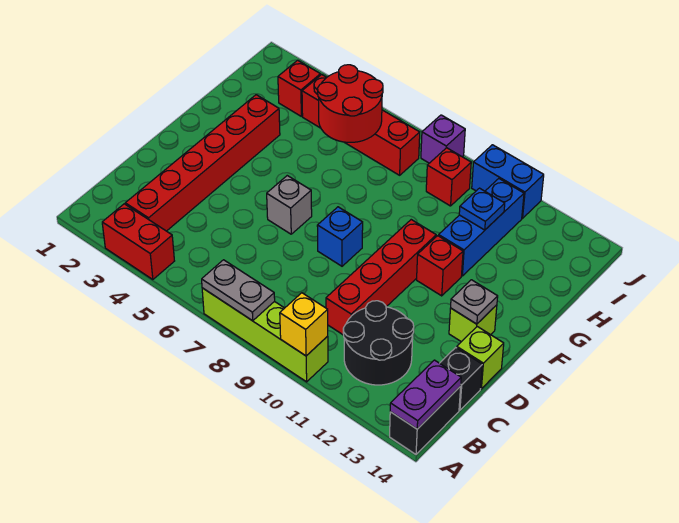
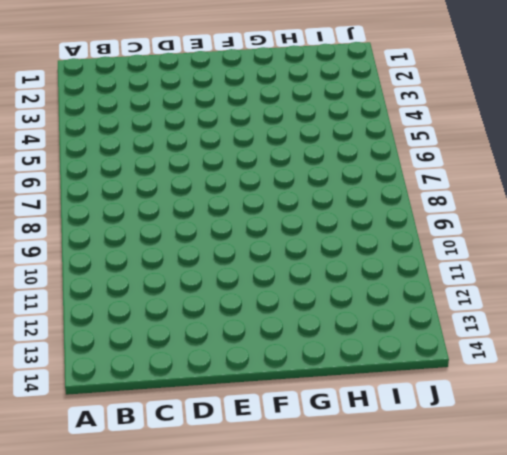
none -> red 1x2 brick [102,204,174,280]
none -> lime 1x4 brick [202,288,328,382]
none -> black 1x2 brick [390,386,461,454]

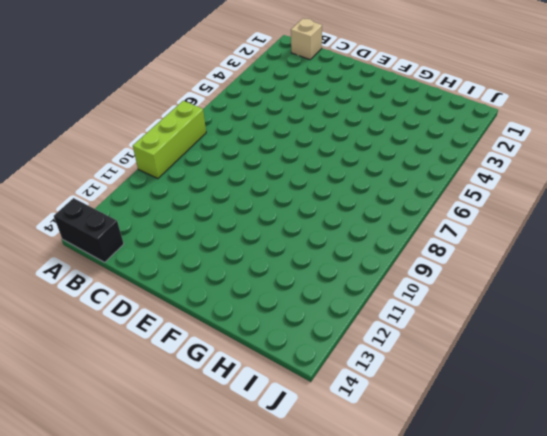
lime 1x3 brick [133,101,206,179] -> lime 1x4 brick [202,288,328,382]
tan 1x1 brick [291,19,322,60] -> none
none -> red 1x2 brick [102,204,174,280]
none -> red 1x6 brick [125,95,280,231]
none -> black 2x2 round brick [343,301,414,385]

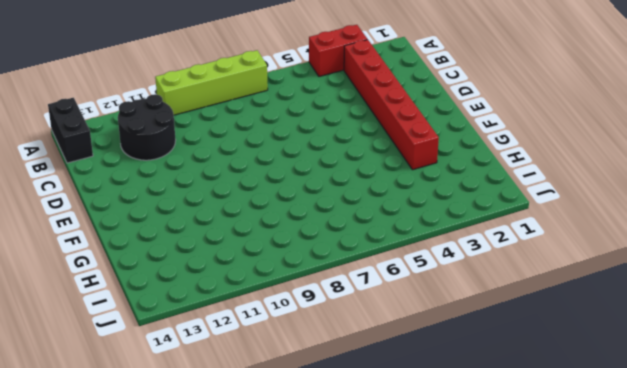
none -> red 1x4 brick [326,220,436,335]
none -> black 1x1 brick [440,348,482,410]
none -> lime 1x1 brick [457,327,504,389]

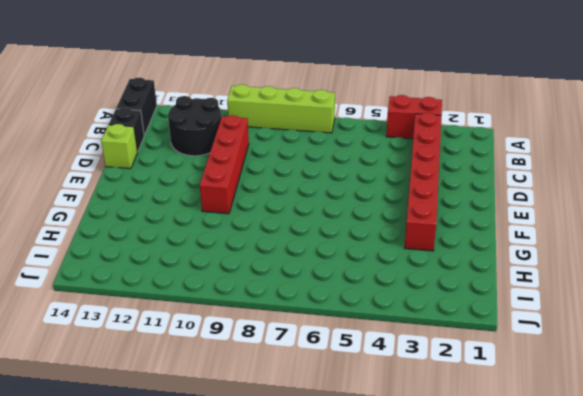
none -> grey 1x1 brick [267,176,312,234]
none -> blue 1x1 brick [317,207,363,266]
none -> lime 1x1 brick [449,305,497,342]

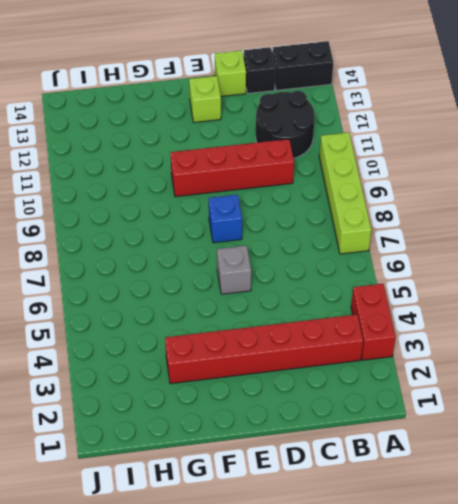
none -> red 1x1 brick [417,236,463,296]
none -> blue 1x3 brick [439,179,524,276]
none -> red 1x1 brick [278,60,320,116]

